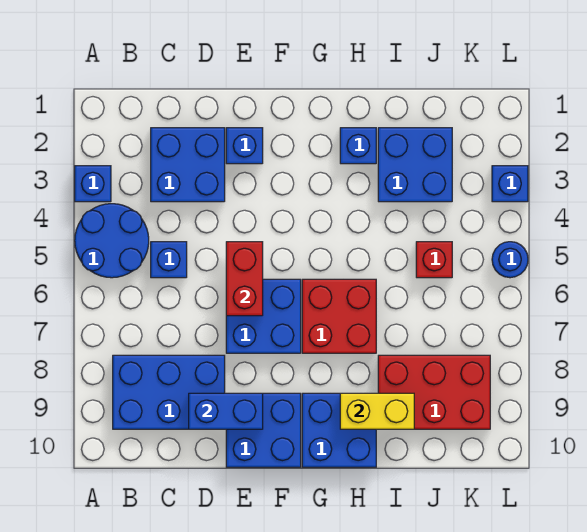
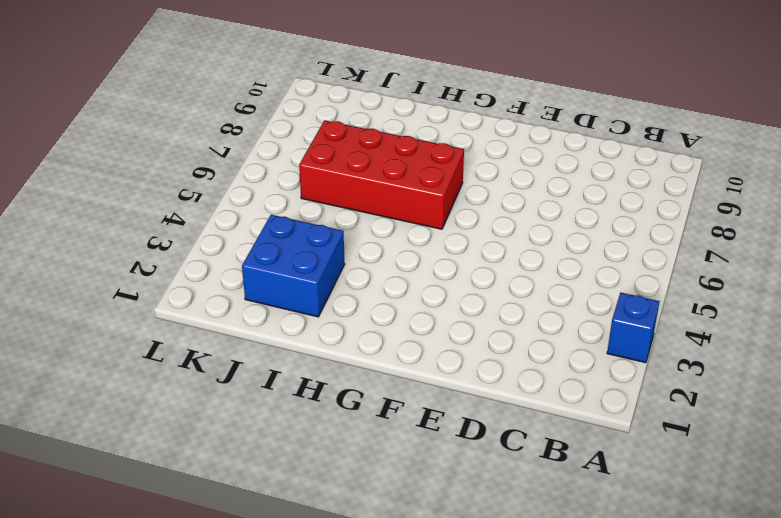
red 2x4 brick [299,120,464,229] -> red 2x2 brick [302,279,376,353]
none -> blue 2x2 round brick [75,204,149,278]
none -> blue 2x3 brick [113,355,225,429]
none -> blue 2x2 brick [151,128,225,202]

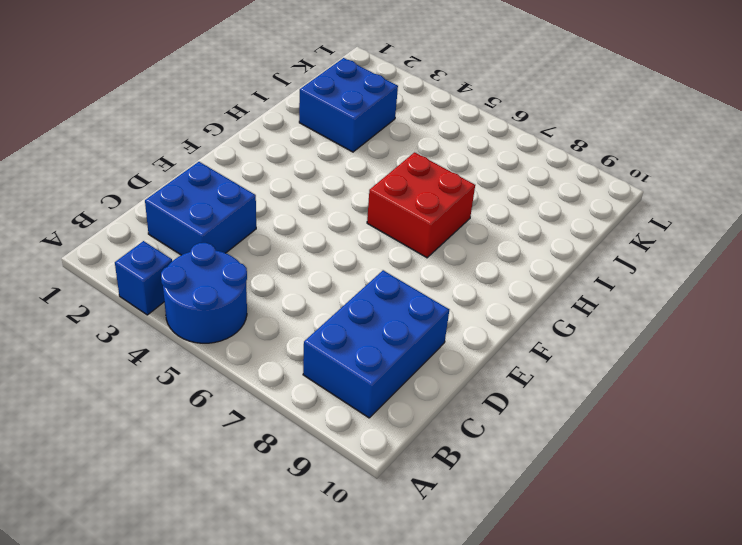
none -> blue 1x1 brick [151,242,187,278]
none -> blue 1x1 brick [226,128,263,164]
none -> blue 2x2 brick [226,279,301,353]

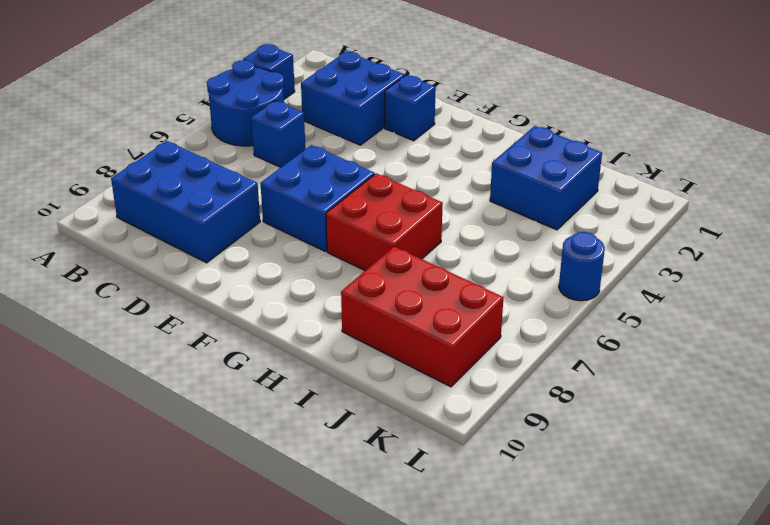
none -> blue 2x2 brick [226,393,301,467]
none -> blue 2x2 brick [302,393,376,467]
none -> blue 1x1 brick [340,128,376,164]

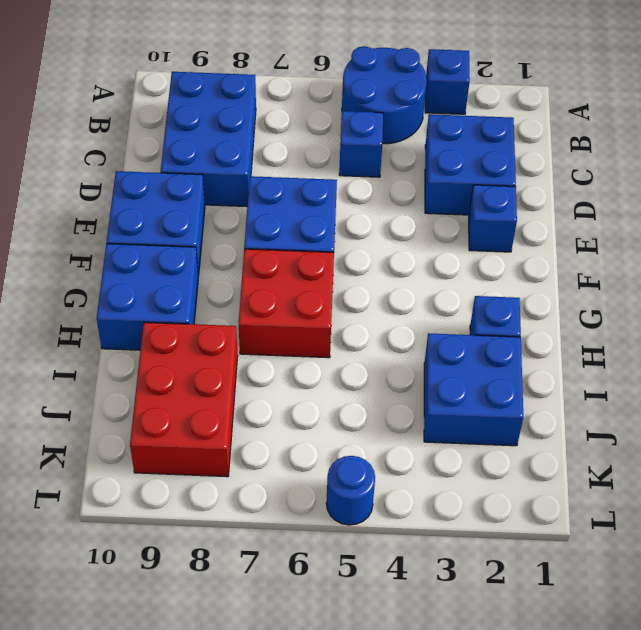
none -> red 1x1 brick [416,242,452,278]
none -> blue 1x1 brick [492,166,528,202]
none -> blue 1x2 brick [189,393,263,429]

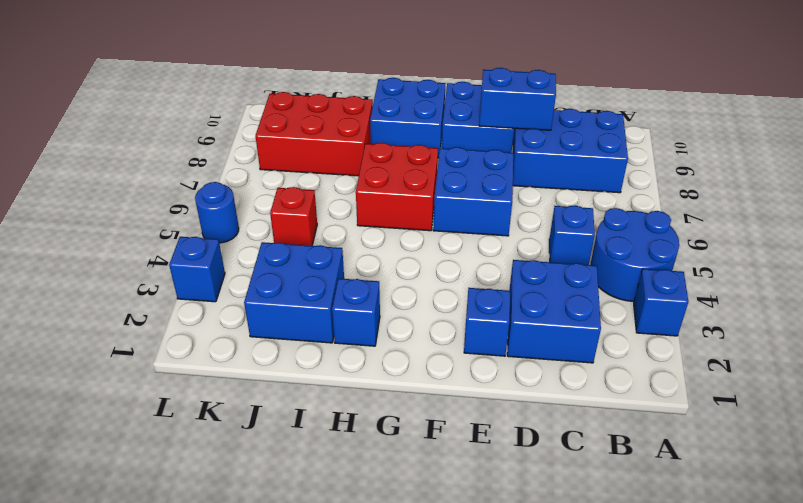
none -> red 1x2 brick [226,242,263,316]
none -> yellow 1x2 brick [340,393,414,429]

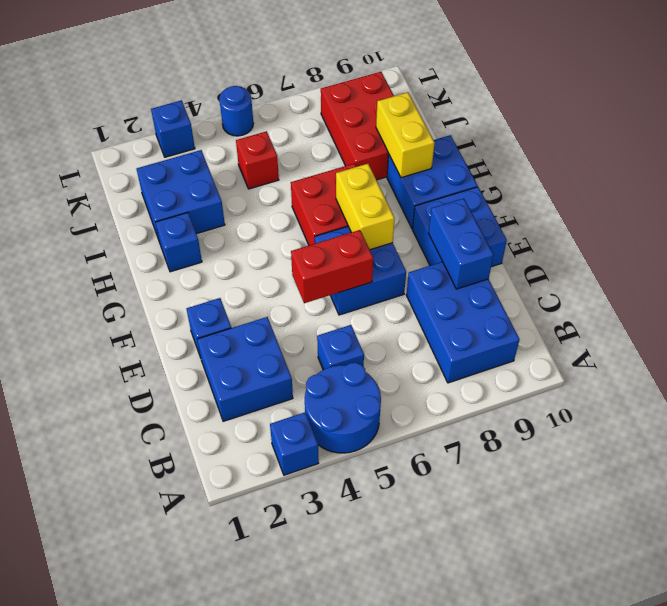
yellow 1x2 brick [336,164,395,250] -> none

